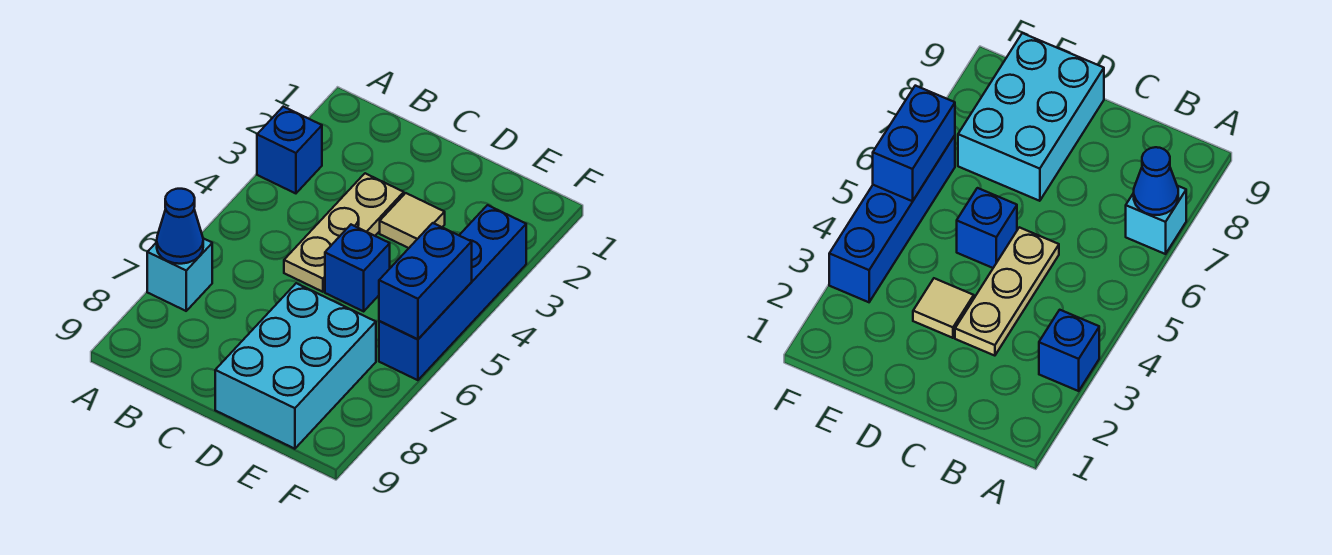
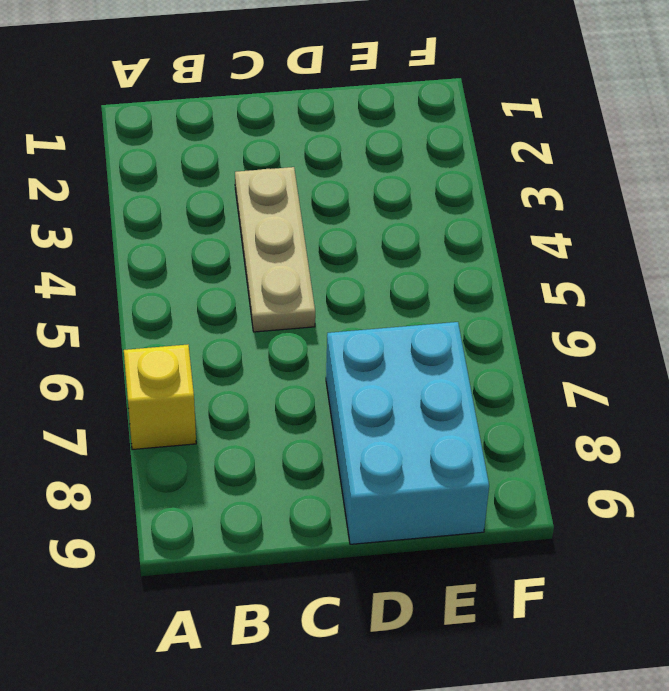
yellow 1x1 brick [124,345,196,450] -> cyan 1x1 brick [147,238,212,311]
none -> blue 1x1 brick [257,107,322,193]
none -> tan 1x1 tile [380,193,445,248]

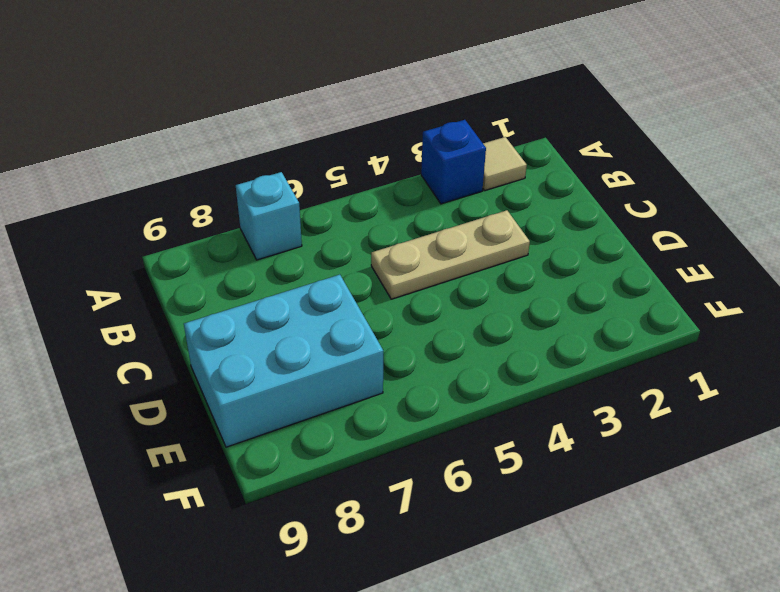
tan 1x1 tile [483,137,527,191] -> tan 1x1 tile moved to [380,193,445,248]
none -> blue 1x1 brick [325,225,390,311]
none -> blue 1x4 brick [379,205,526,380]

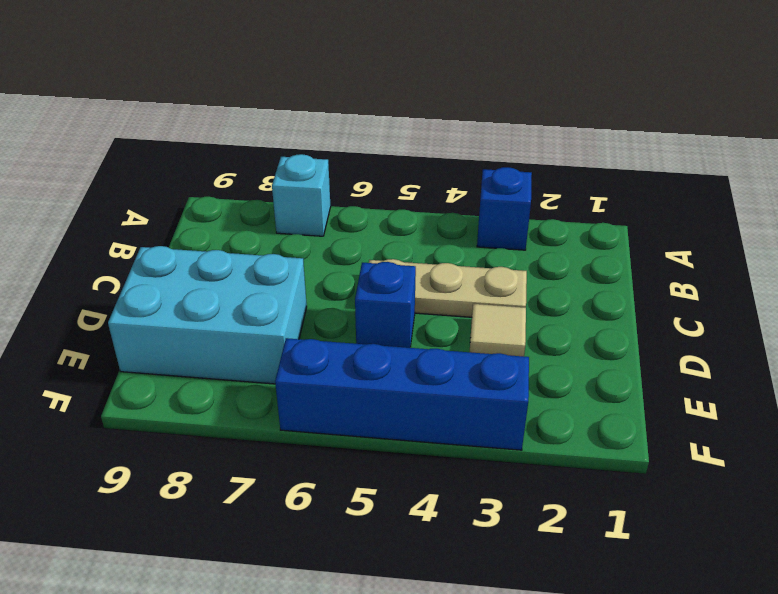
none -> blue 1x1 cone [157,189,203,264]
none -> blue 1x2 brick [379,223,472,339]

